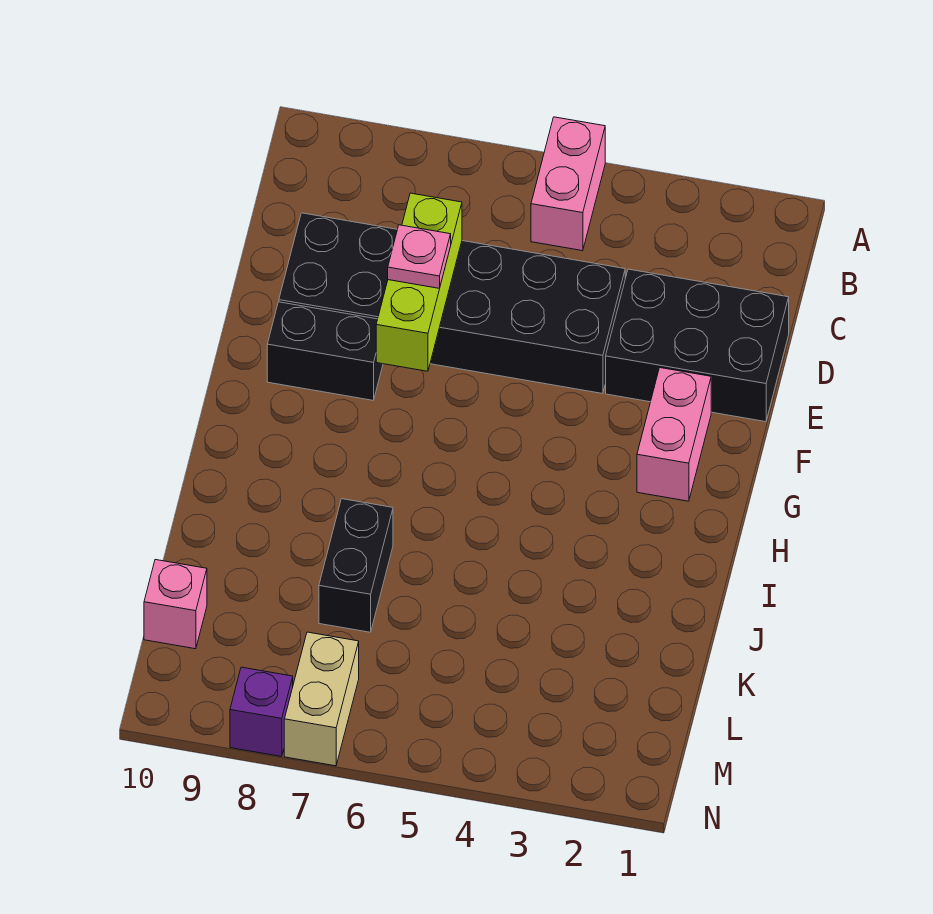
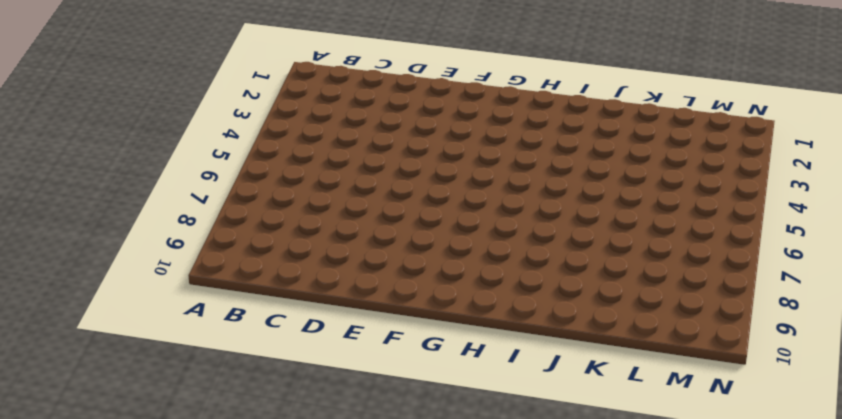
none -> pink 1x2 brick [531,117,605,251]
none -> black 2x3 brick [606,269,789,422]

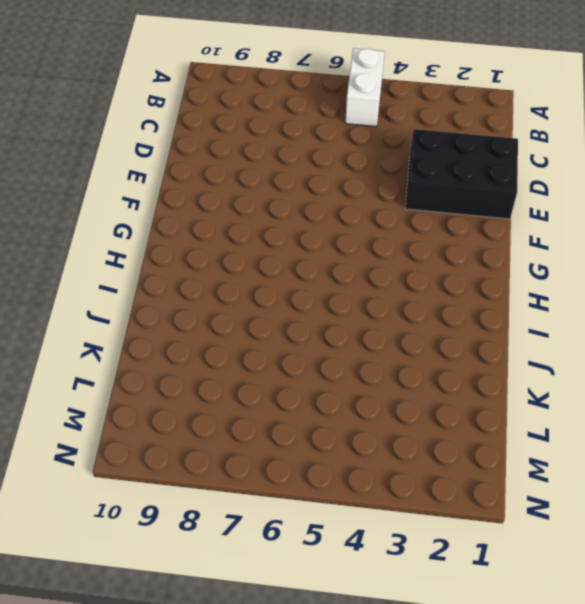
white 1x2 brick [345,48,385,127] -> pink 1x2 brick [531,117,605,251]
none -> black 2x6 brick [279,213,625,394]
none -> pink 1x2 brick [637,368,711,501]

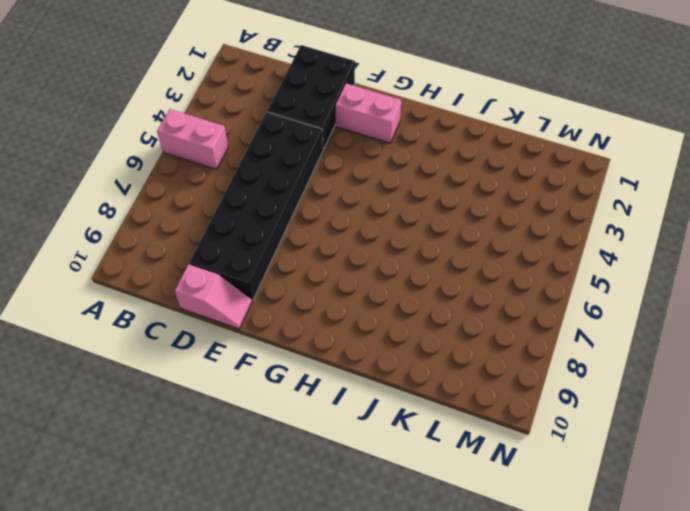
pink 1x2 slope [175,264,252,329] -> none
none -> black 1x2 brick [267,302,383,400]
none -> black 1x2 brick [319,499,393,632]

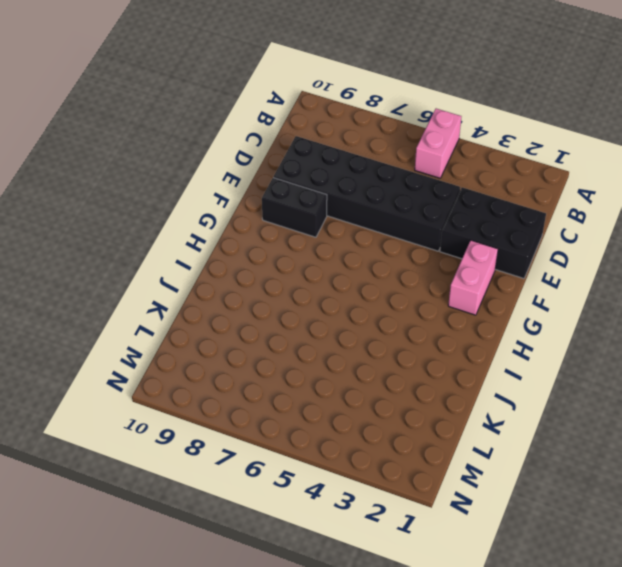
none -> black 1x2 brick [319,499,393,632]
none -> pink 1x1 brick [144,560,207,649]

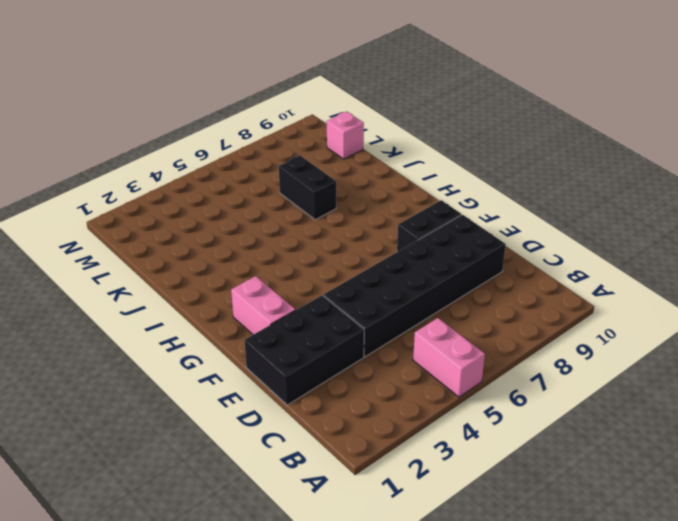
none -> tan 1x2 brick [284,632,359,766]
none -> purple 1x1 brick [230,667,293,757]

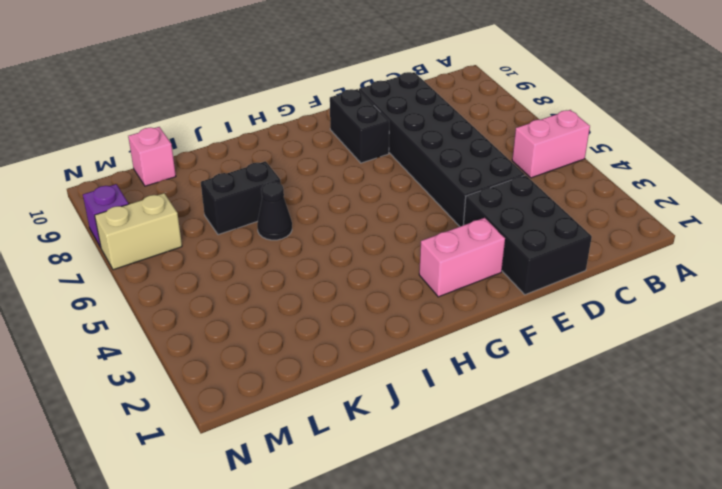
black 1x1 cone [257,182,292,240] -> none
none -> lime 1x3 brick [376,193,462,371]
none -> pink 1x1 plate [388,225,451,289]

